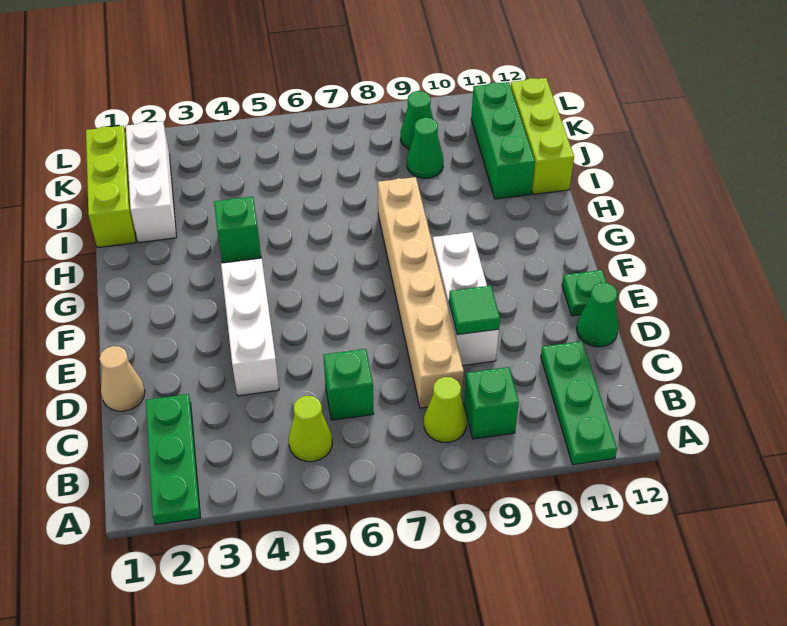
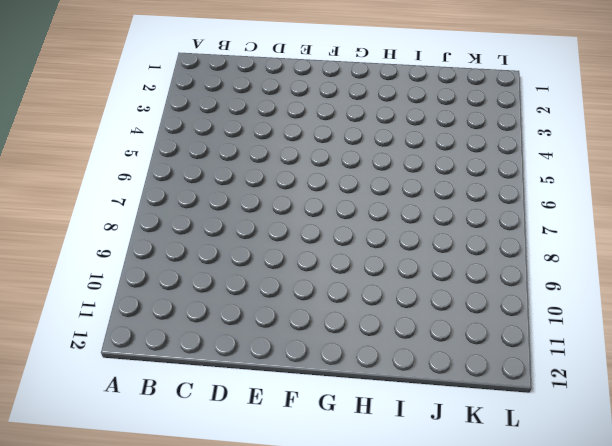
none -> green 1x3 plate [146,394,200,525]
none -> green 1x3 plate [541,341,617,465]
none -> lime 1x1 cone [289,396,332,462]

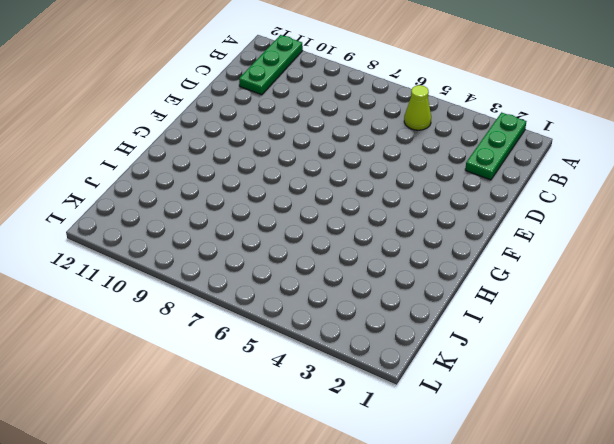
none -> lime 1x1 cone [424,377,467,442]
none -> green 1x1 brick [464,367,519,439]
none -> green 1x1 brick [324,349,374,420]

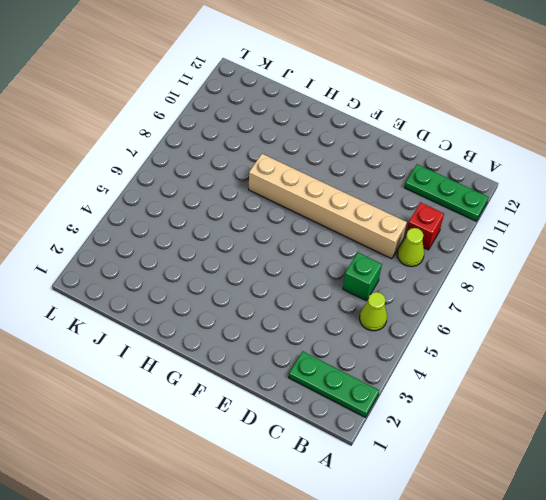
red 1x1 brick [405,202,444,250] -> green 1x1 brick [464,367,519,439]
none -> tan 1x1 cone [99,346,145,411]
none -> white 1x3 brick [221,258,279,396]
none -> white 1x3 brick [433,232,499,366]

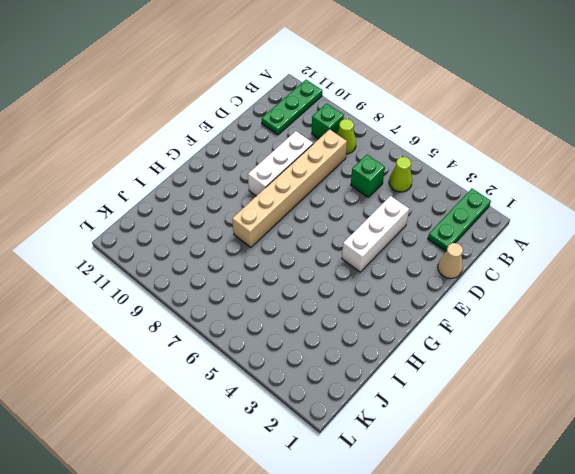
none -> green 1x1 cone [577,283,619,347]
none -> green 1x1 plate [562,270,607,316]
none -> green 1x1 brick [214,197,261,263]

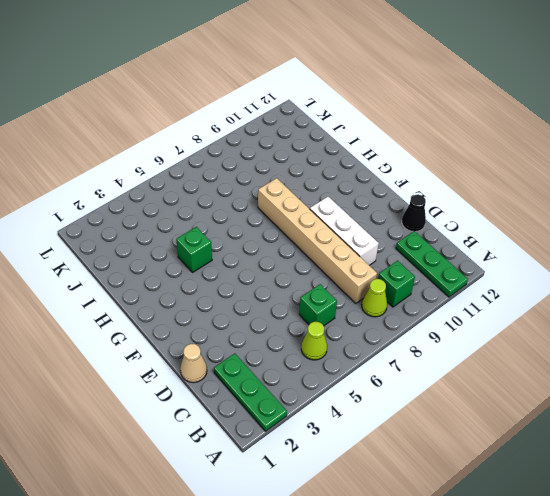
black 1x1 cone [402,195,426,232] -> green 1x1 cone [577,283,619,347]
none -> white 1x3 brick [221,258,279,396]
none -> green 1x1 plate [562,270,607,316]
none -> lime 1x3 brick [86,126,136,248]

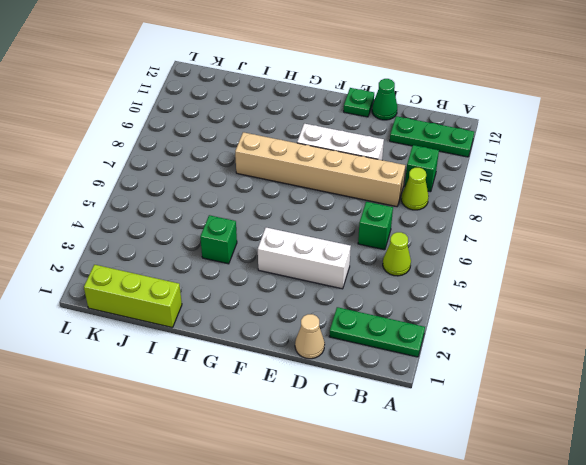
none -> white 1x3 brick [126,121,177,243]
none -> green 1x3 brick [471,82,535,199]
none -> lime 1x3 brick [511,78,574,194]

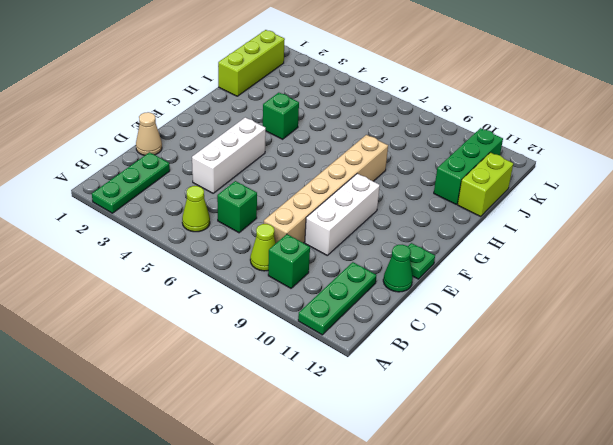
lime 1x2 brick [458,152,513,216] -> lime 1x3 brick [511,78,574,194]
none -> white 1x3 brick [126,121,177,243]
none -> green 1x1 cone [407,118,444,178]
none -> green 1x1 cone [401,91,433,149]

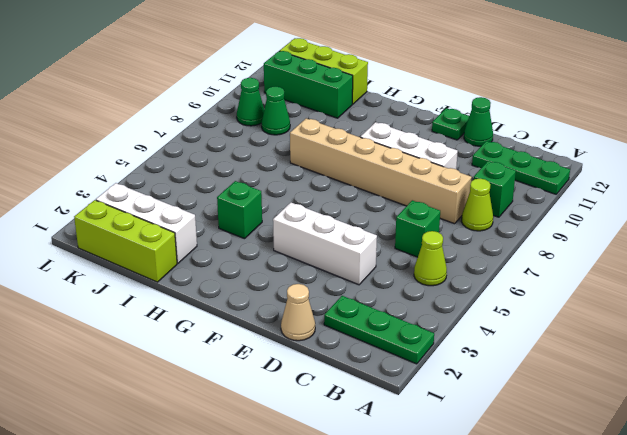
none -> green 1x1 tile [449,286,500,335]

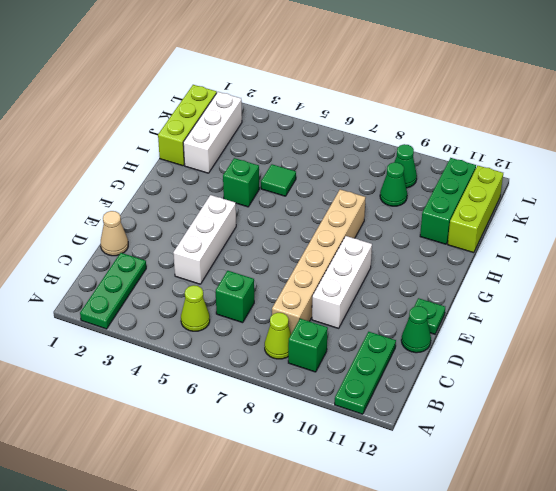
green 1x1 tile [261,164,296,196] -> green 1x1 tile moved to [449,286,500,335]

